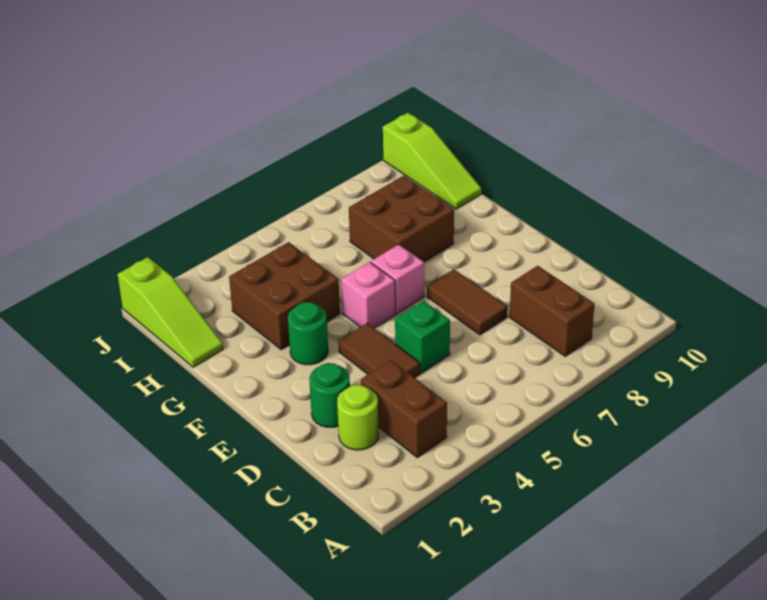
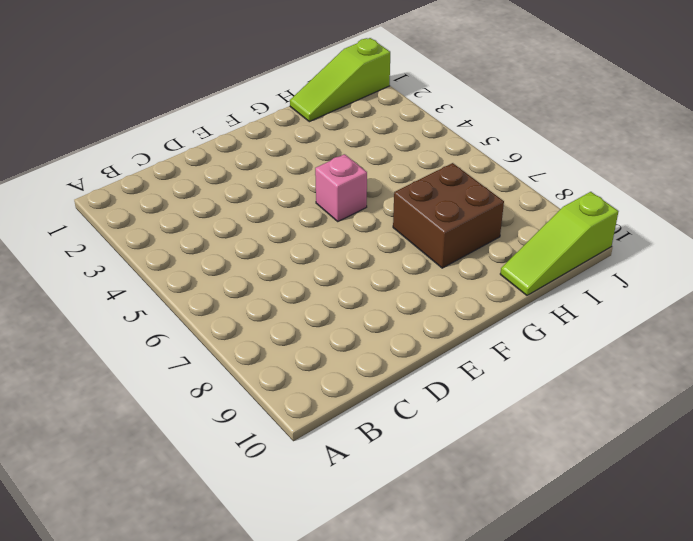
none -> brown 1x2 brick [361,360,447,458]
none -> brown 1x2 brick [510,266,595,356]
none -> lime 1x1 round brick [337,385,379,450]

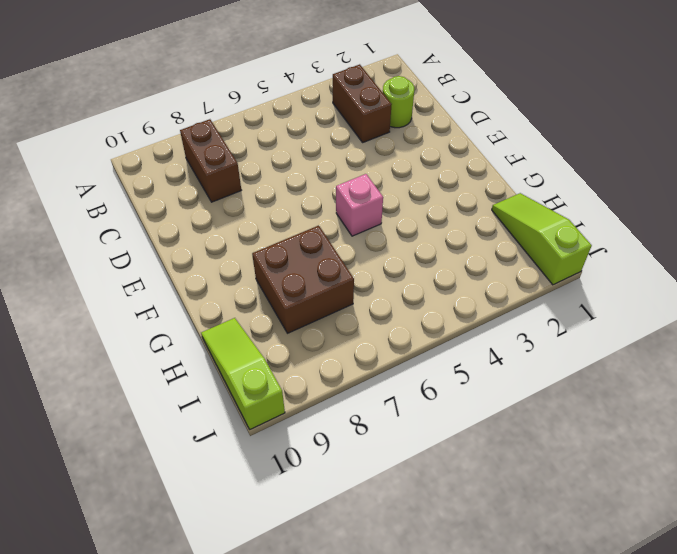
none -> green 1x1 round brick [309,363,350,427]
none -> brown 1x2 tile [338,323,420,378]
none -> green 1x1 brick [395,301,450,373]

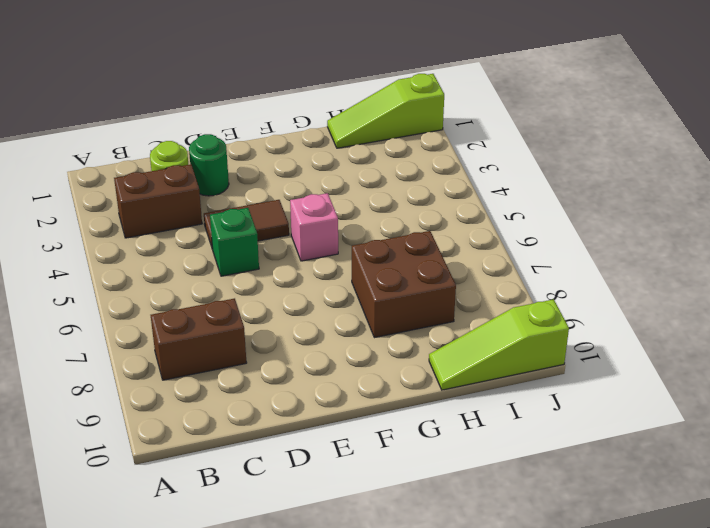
none -> brown 1x2 tile [427,269,507,335]
none -> green 1x1 round brick [288,302,328,365]
none -> pink 1x1 brick [371,244,424,314]

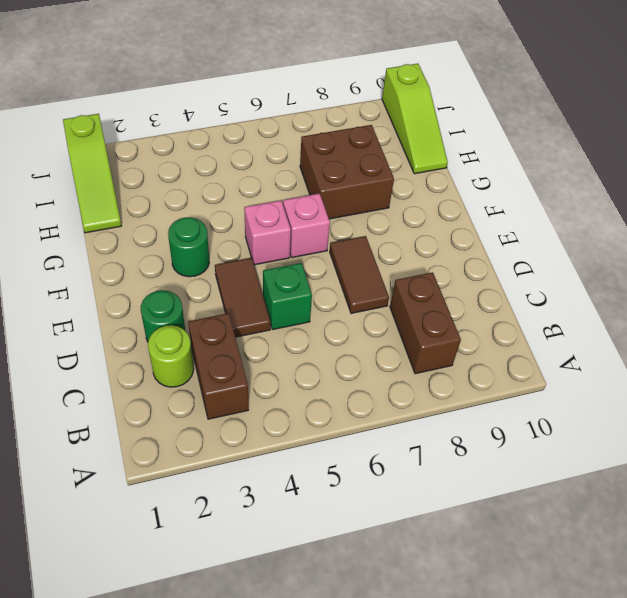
none -> brown 2x2 brick [229,242,340,350]

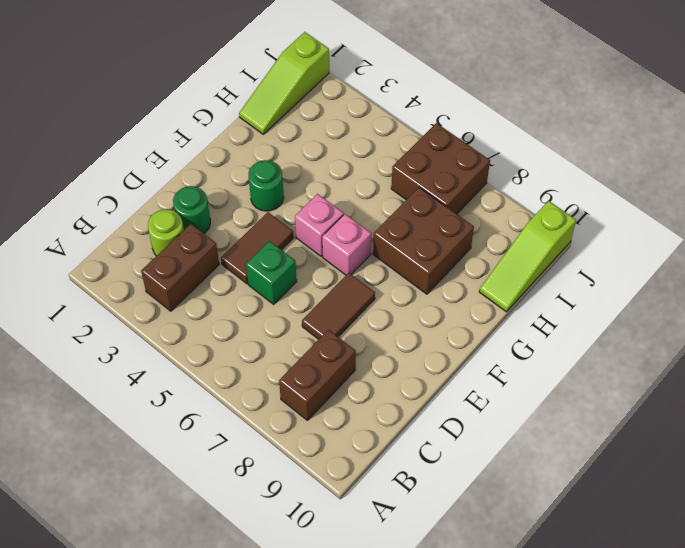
brown 2x2 brick [391,123,490,214] -> brown 2x2 brick moved to [229,242,340,350]

